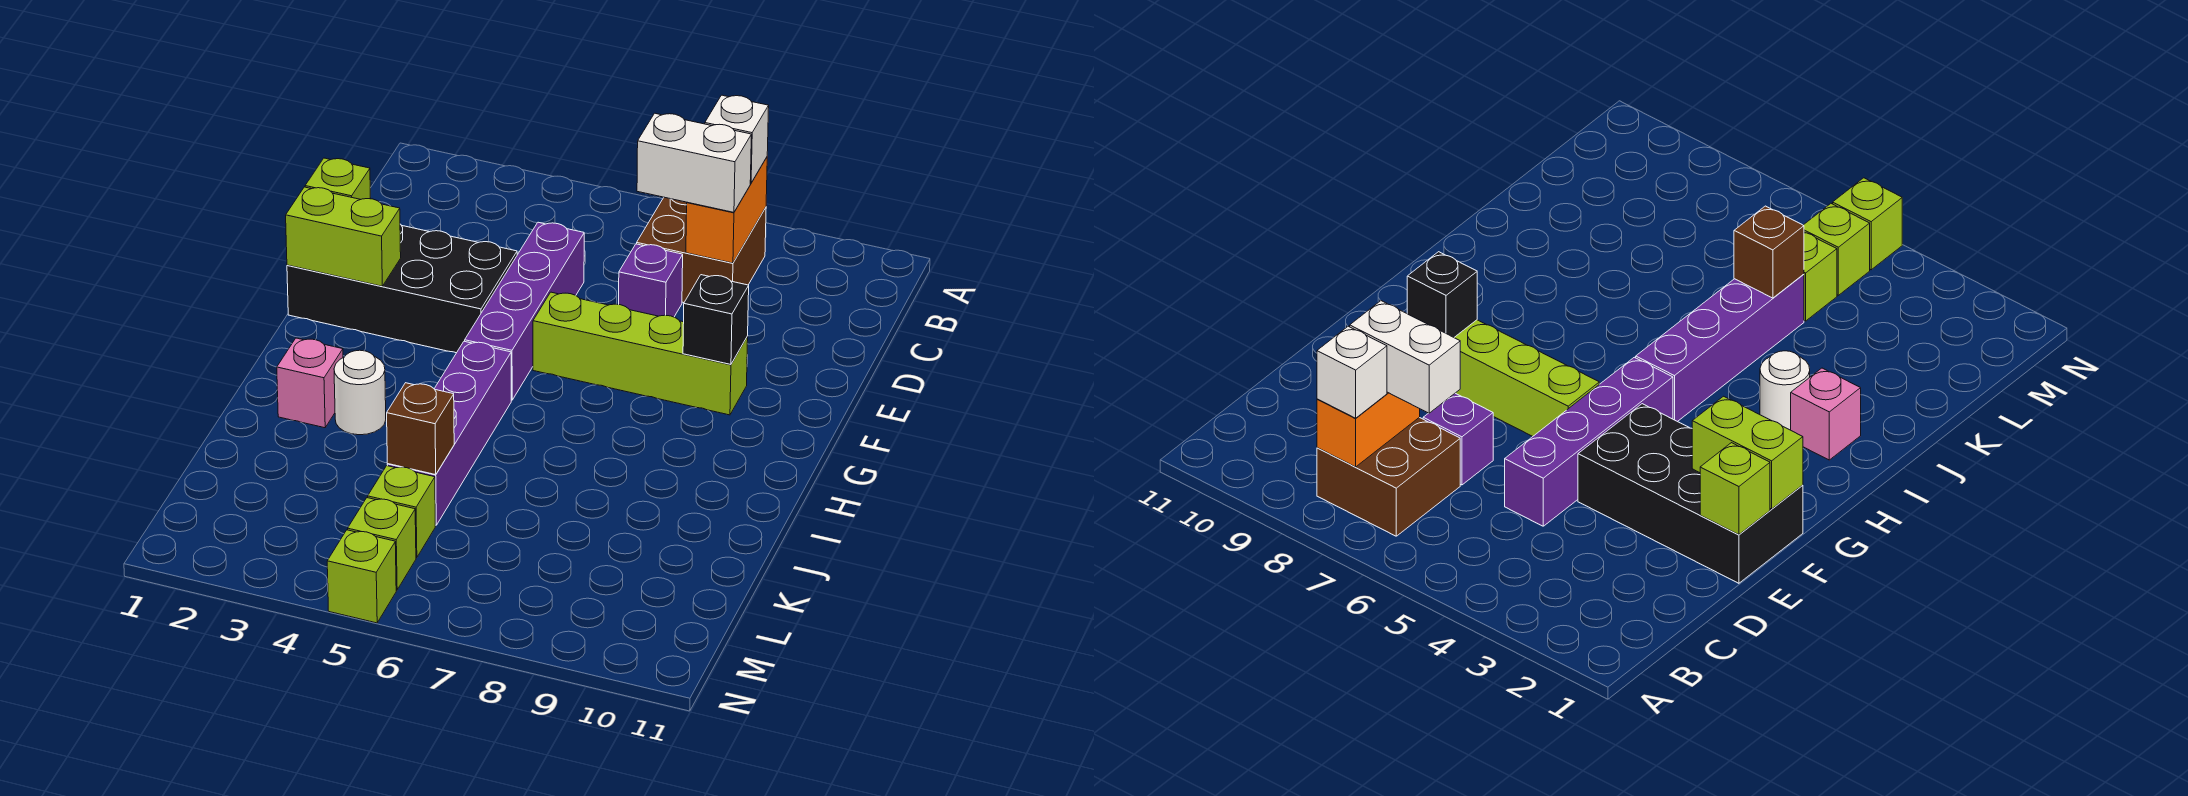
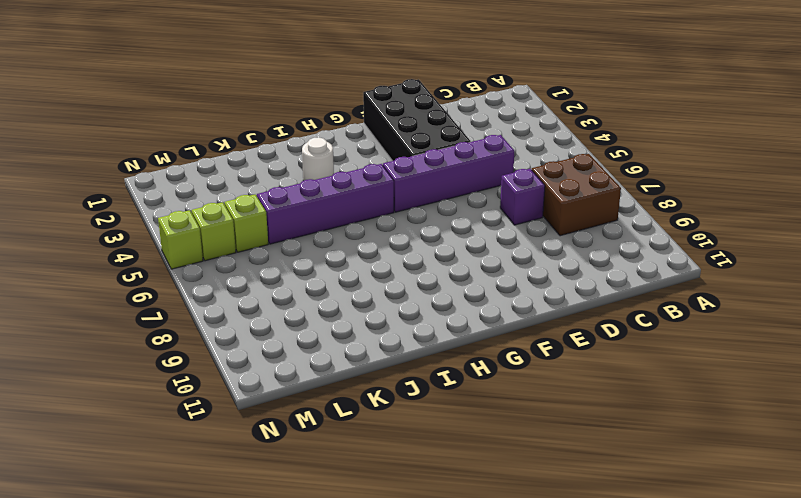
none -> lime 1x4 brick [533,292,748,415]
none -> pink 1x1 brick [277,338,343,428]
none -> orange 1x2 brick [686,157,767,263]

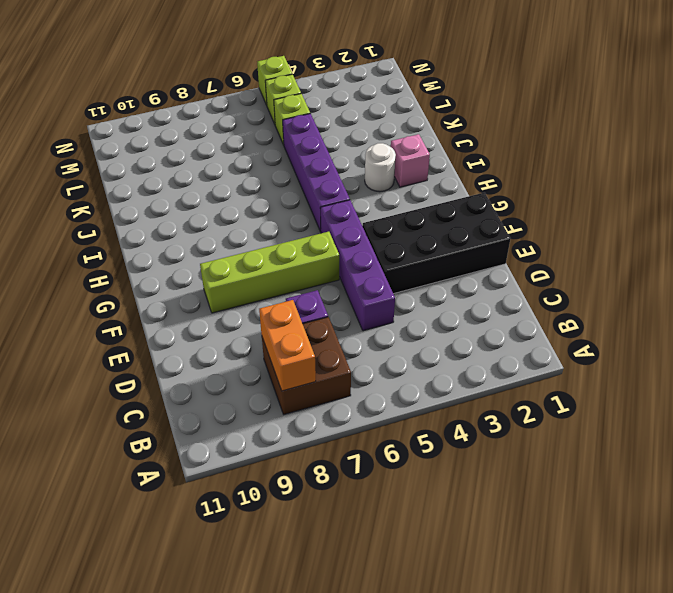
none -> lime 1x1 brick [305,158,371,200]
none -> lime 1x2 brick [286,187,401,286]
none -> black 1x1 brick [683,275,749,364]

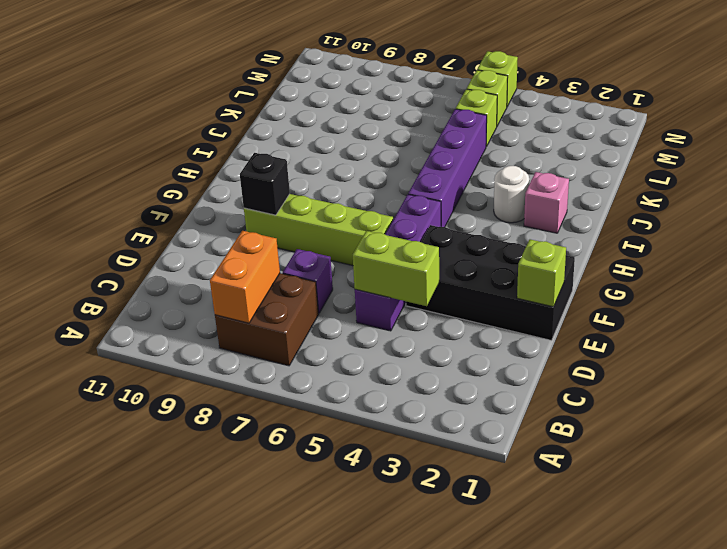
lime 1x2 brick [353,231,439,306] -> lime 1x2 brick moved to [286,187,401,286]
none -> brown 1x1 brick [387,383,454,475]
none -> white 1x1 brick [705,95,769,183]
none -> white 1x2 brick [637,113,751,212]

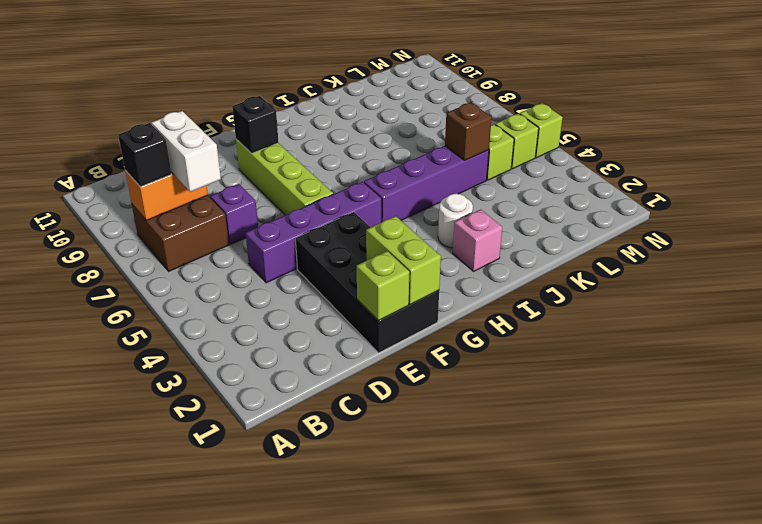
black 1x1 brick [118,123,171,187] -> white 1x1 brick [705,95,769,183]

